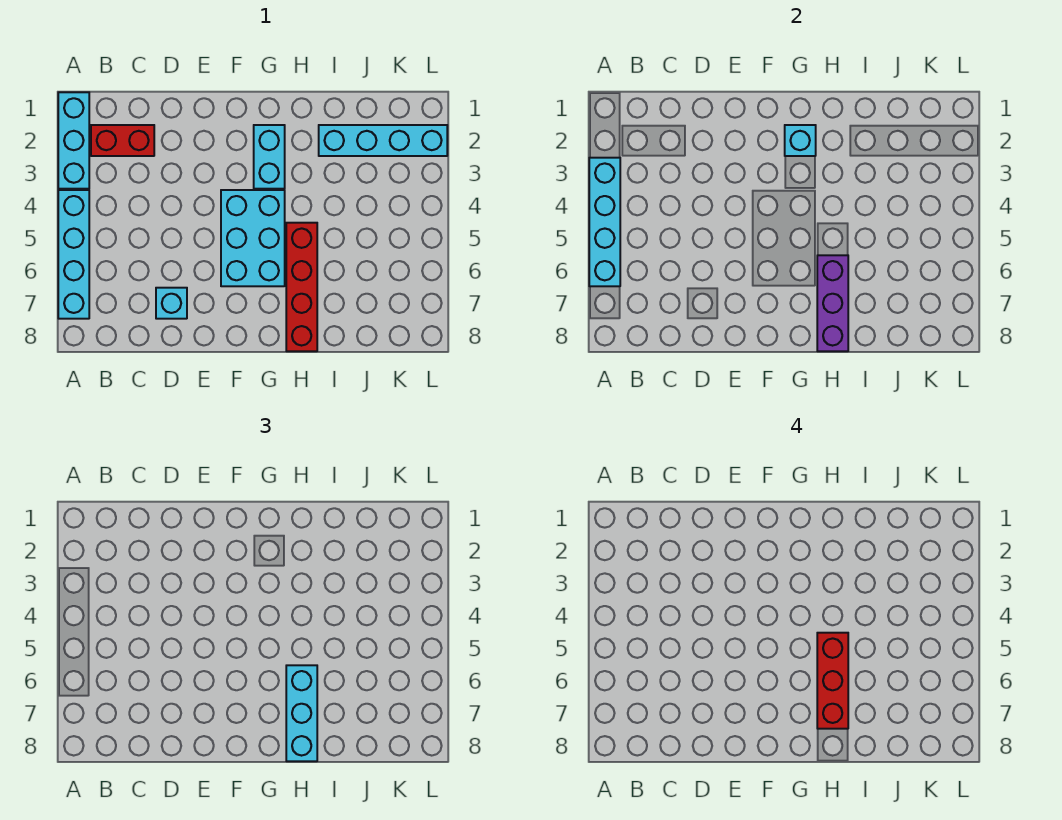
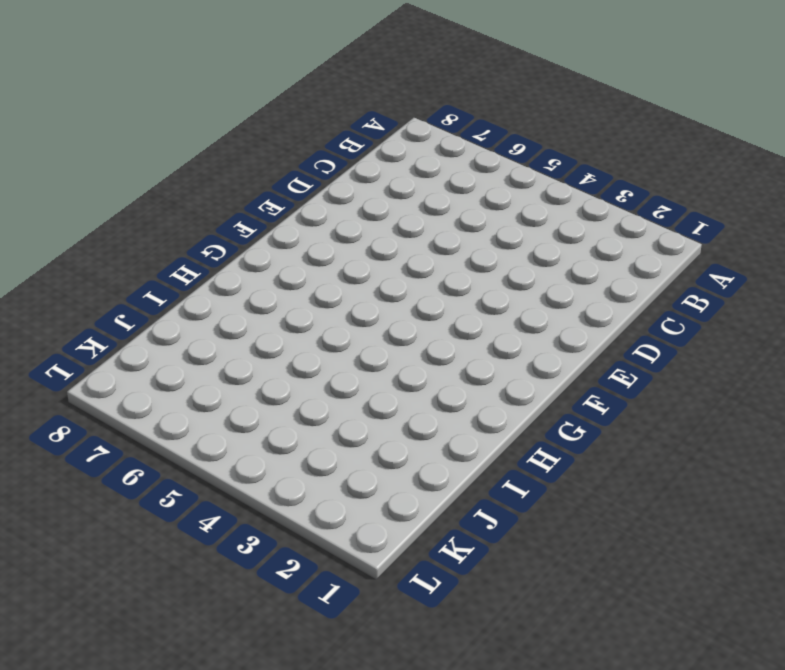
none -> cyan 1x3 brick [58,92,89,189]
none -> cyan 1x4 brick [58,190,89,319]
none -> red 1x2 brick [91,125,154,156]

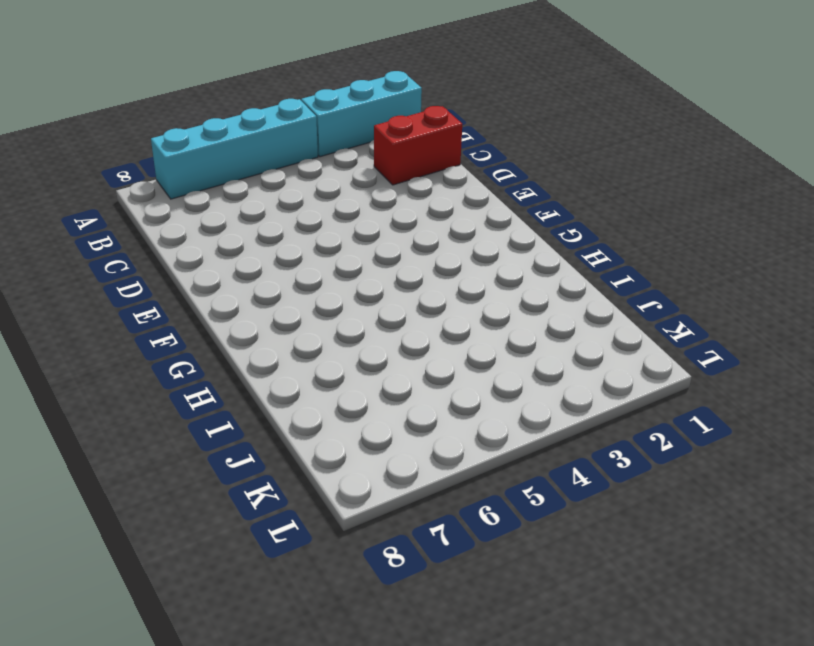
red 1x2 brick [374,106,462,185] -> red 1x2 brick turned to [91,125,154,156]
none -> cyan 1x1 brick [156,288,187,319]
none -> cyan 2x3 brick [221,190,285,286]
none -> cyan 1x2 brick [254,125,285,189]

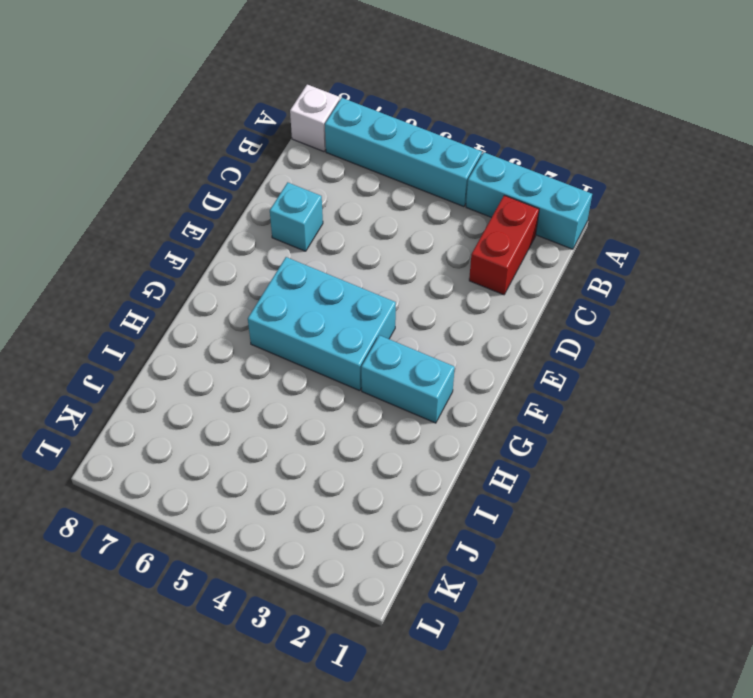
white 1x1 brick [290,85,340,152] -> none
none -> red 1x4 brick [286,223,317,351]
none -> cyan 1x4 brick [319,125,447,156]
none -> cyan 1x4 brick [589,158,620,286]

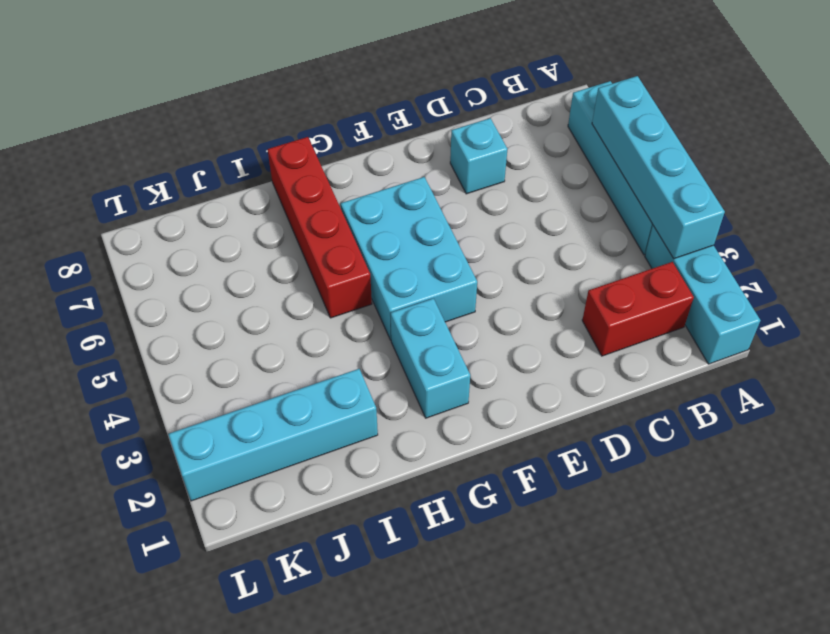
none -> cyan 1x1 brick [785,125,816,156]
none -> purple 1x3 brick [817,255,848,351]
none -> cyan 1x3 brick [286,665,317,761]

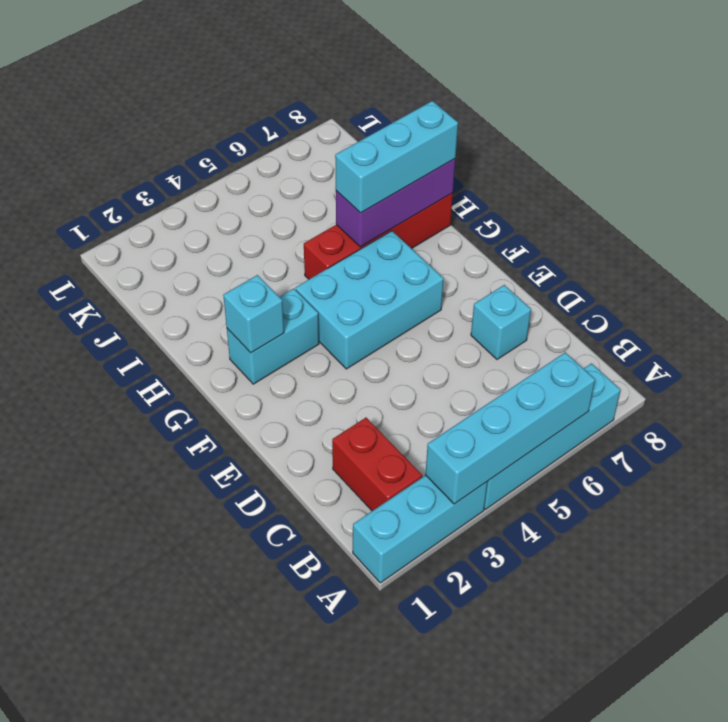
none -> cyan 1x4 brick [319,125,447,156]
none -> red 1x3 brick [817,633,848,729]

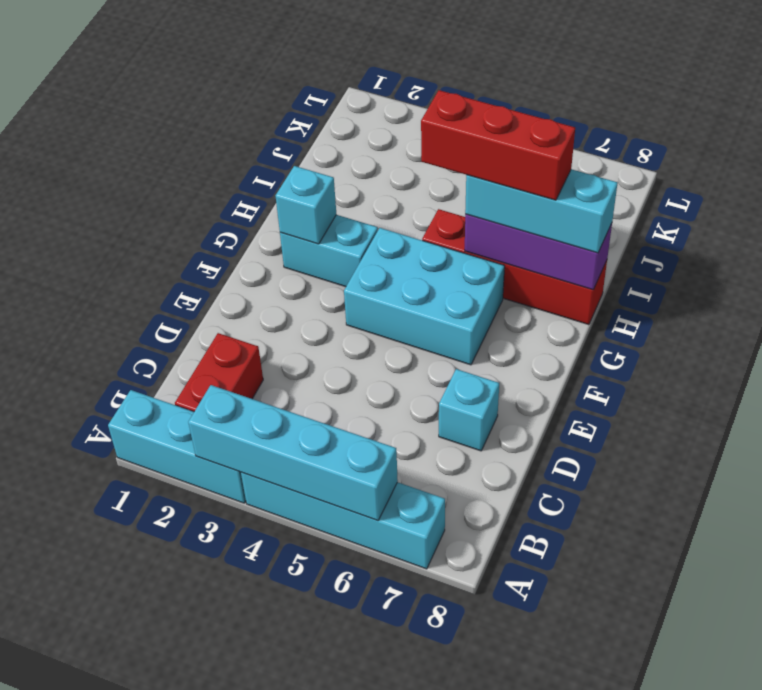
none -> cyan 1x4 brick [319,125,447,156]

